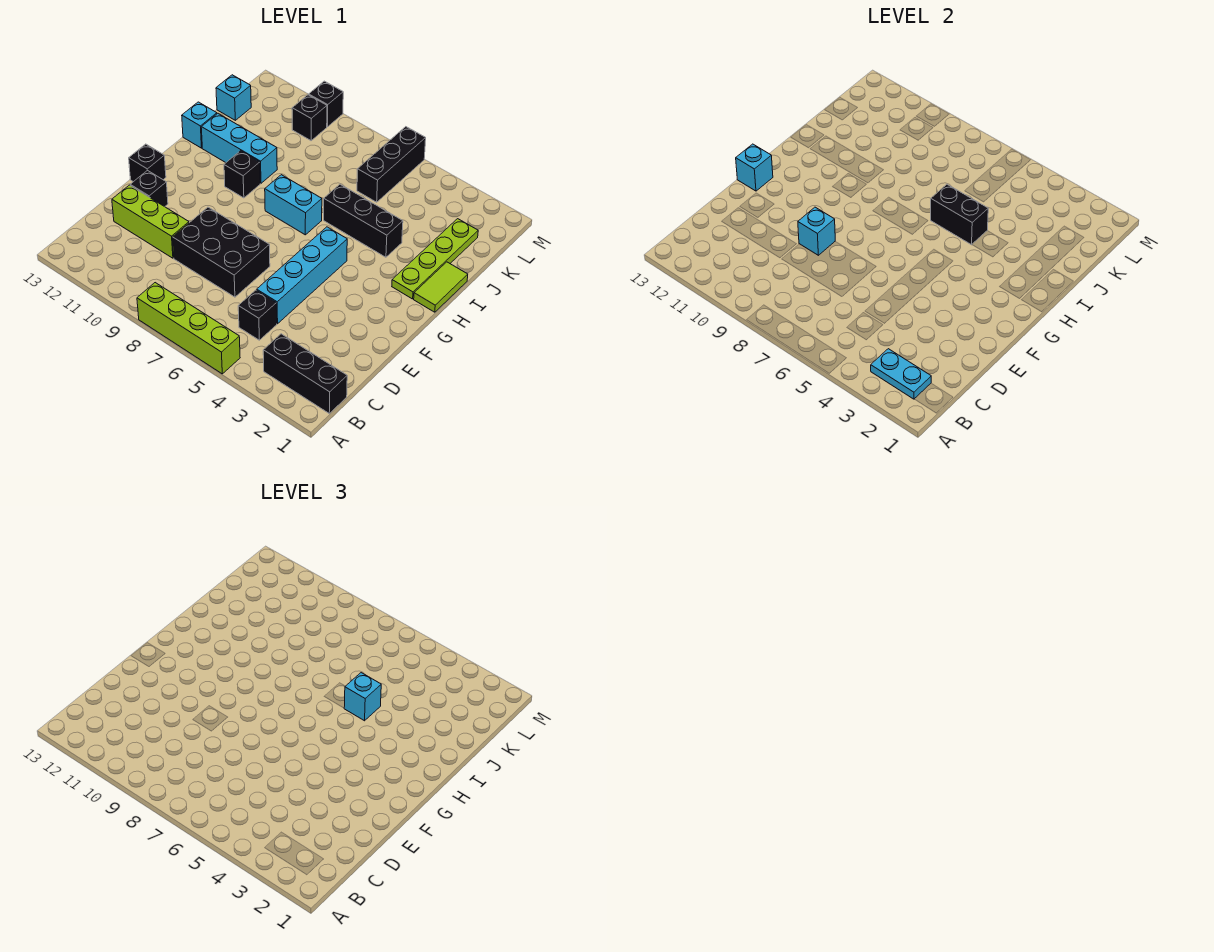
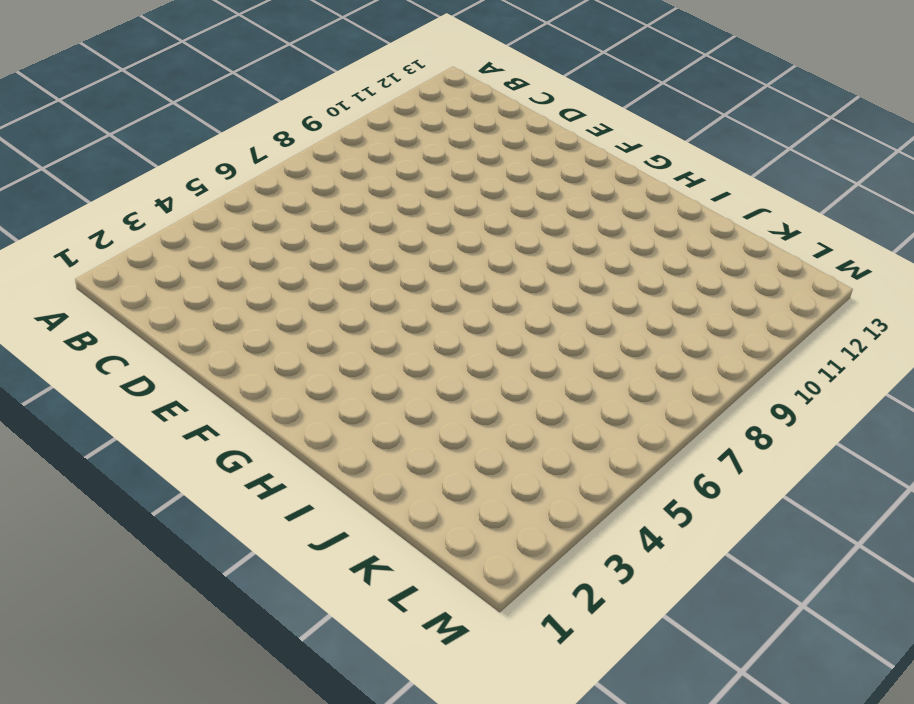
none -> lime 1x4 brick [137,283,240,374]
none -> black 1x3 brick [263,334,347,414]
none -> black 1x1 brick [238,290,277,340]

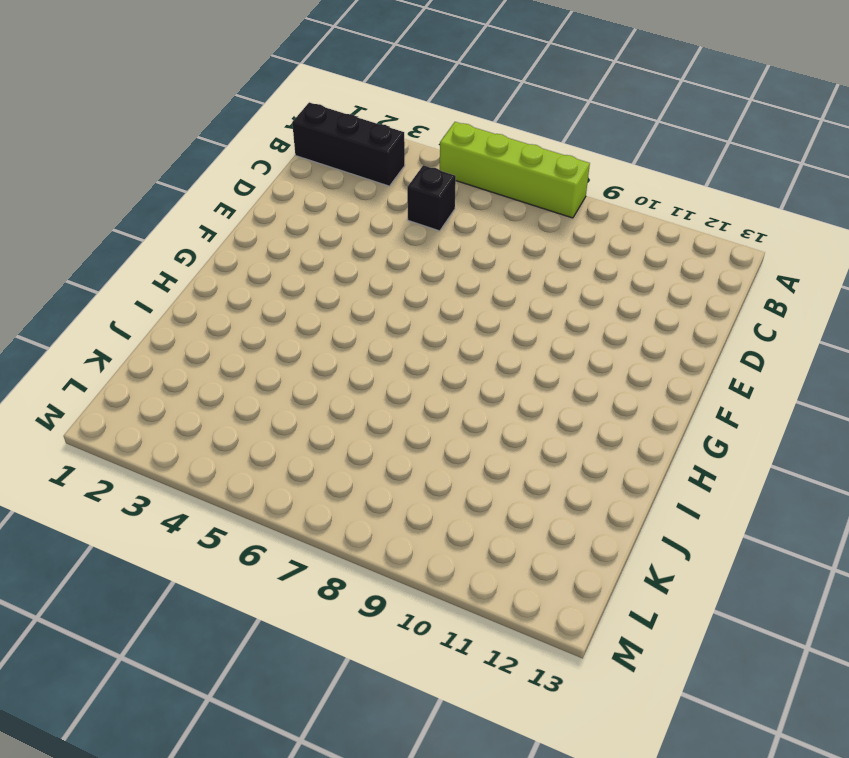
none -> cyan 1x4 brick [257,227,347,324]
none -> black 2x3 brick [173,207,270,297]
none -> lime 1x3 brick [112,185,189,258]

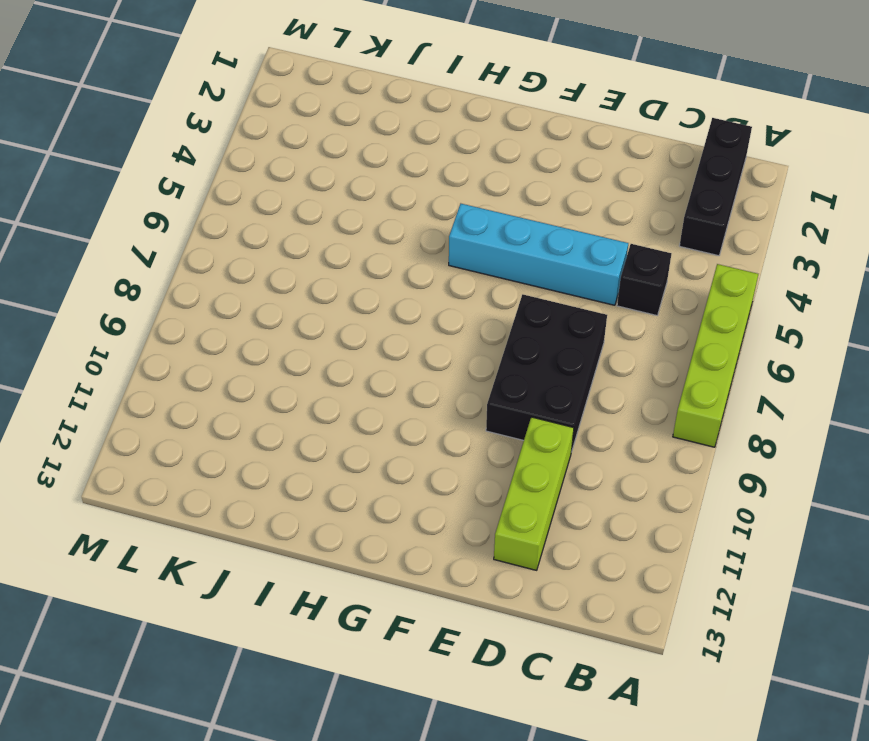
none -> black 1x1 brick [130,170,168,207]
none -> black 1x1 brick [129,144,166,182]
none -> lime 1x2 tile [414,262,468,312]

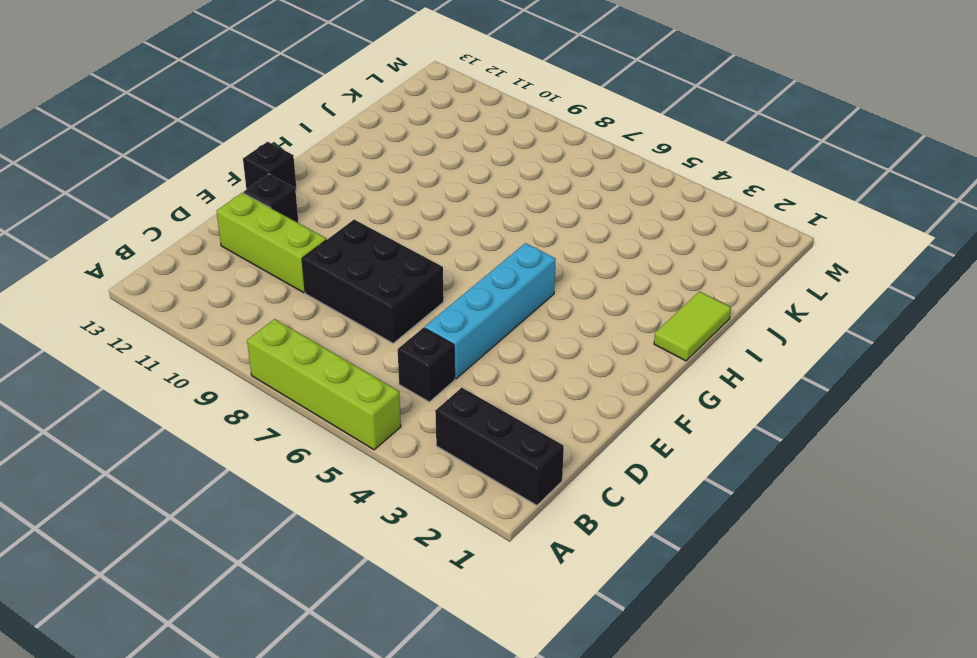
none -> lime 1x4 plate [392,219,478,299]
none -> cyan 1x2 brick [265,175,322,235]
none -> black 1x1 brick [224,151,260,198]

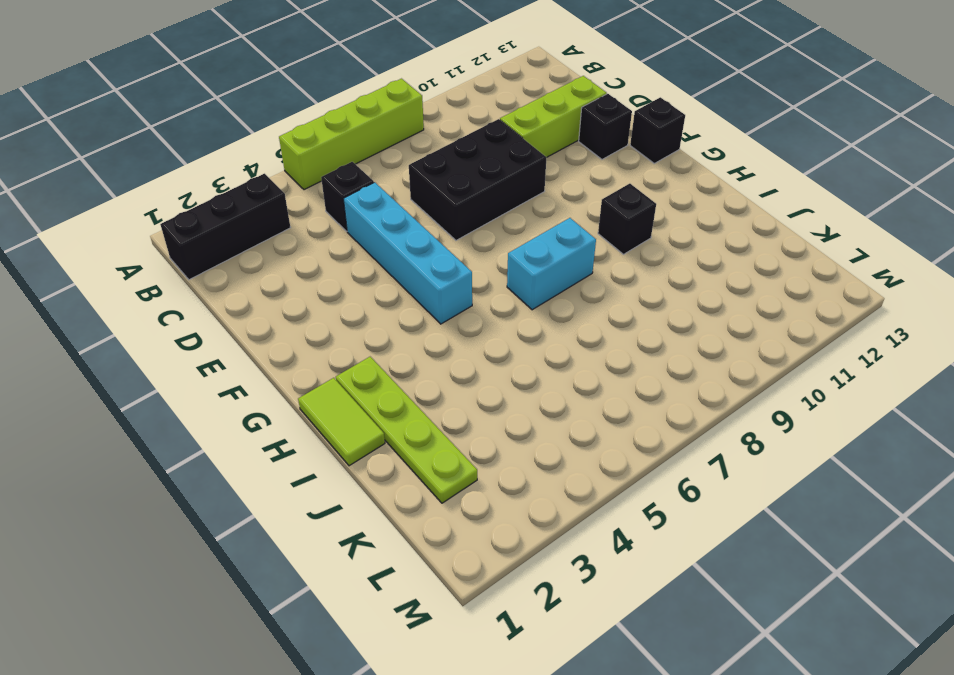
none -> black 1x3 brick [324,184,403,257]
none -> cyan 1x3 brick [201,114,277,183]
none -> cyan 1x1 brick [182,102,217,148]

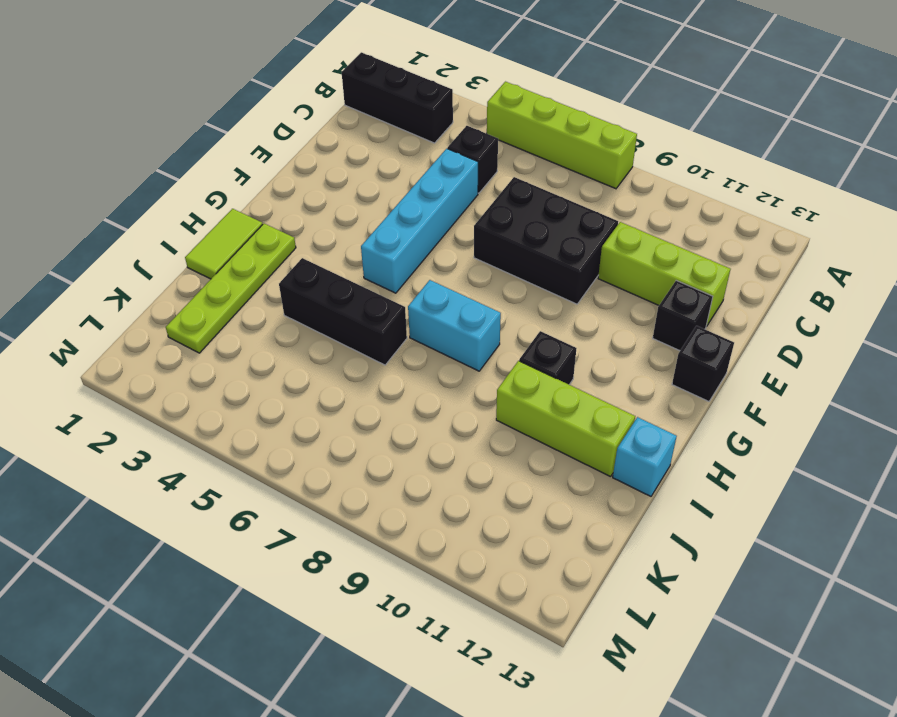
lime 1x3 brick [496,361,635,477] -> cyan 1x3 brick [201,114,277,183]
none -> black 1x3 brick [357,127,426,202]
none -> cyan 1x1 brick [216,75,251,120]
none -> black 1x1 brick [292,95,327,141]

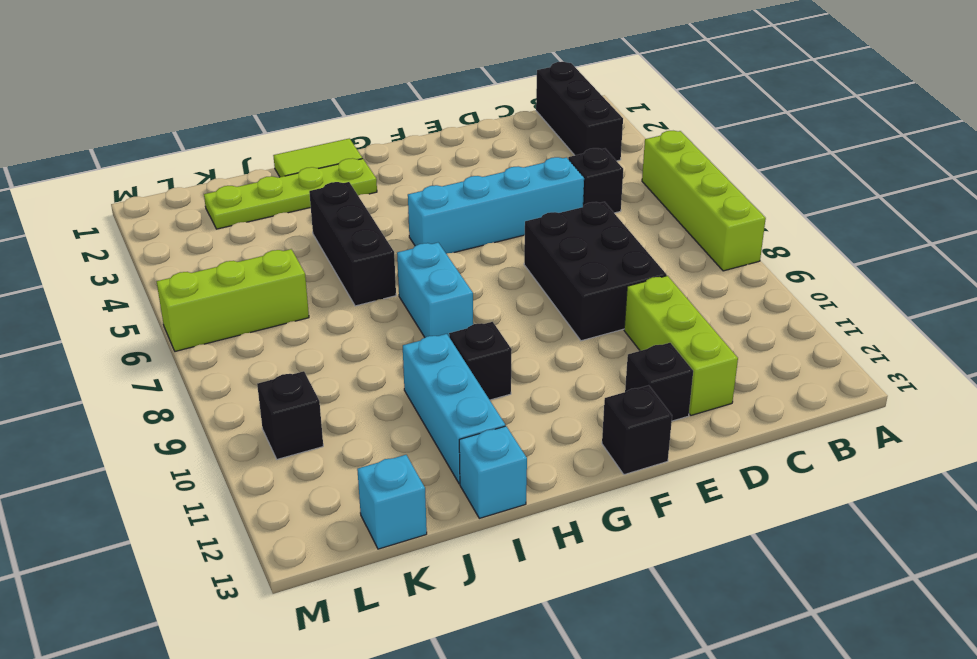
lime 1x3 brick [157,249,309,351] -> black 1x3 brick [357,127,426,202]
none -> black 1x1 brick [309,81,343,127]
none -> cyan 1x2 plate [871,349,931,399]
none -> cyan 1x1 brick [798,207,835,255]

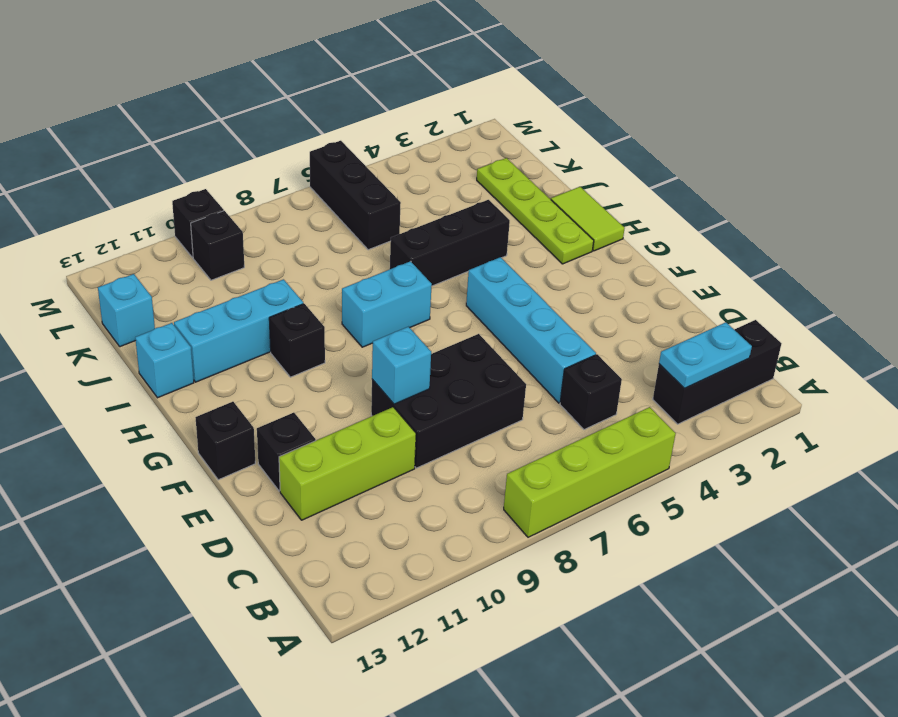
none -> cyan 1x1 brick [736,144,773,191]
none -> black 1x2 brick [931,184,988,245]
none -> cyan 1x1 brick [344,673,381,721]

